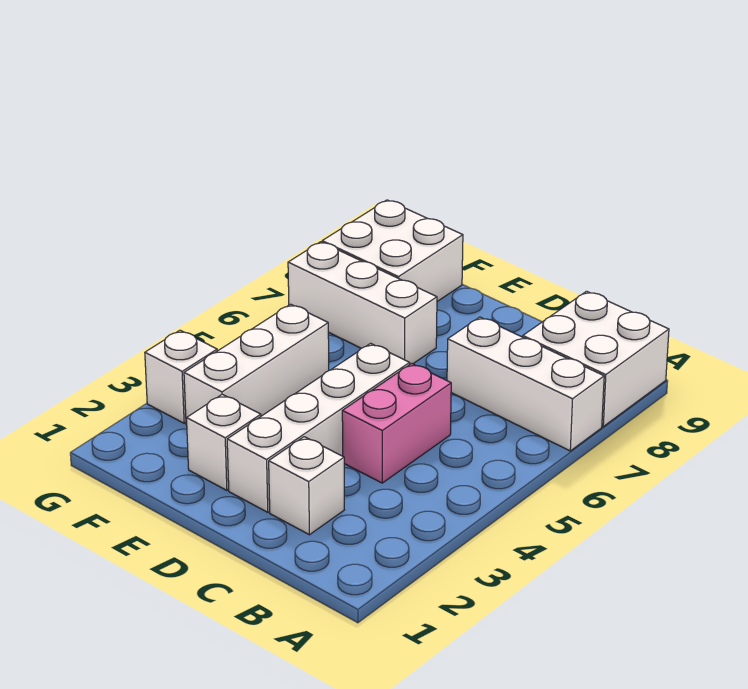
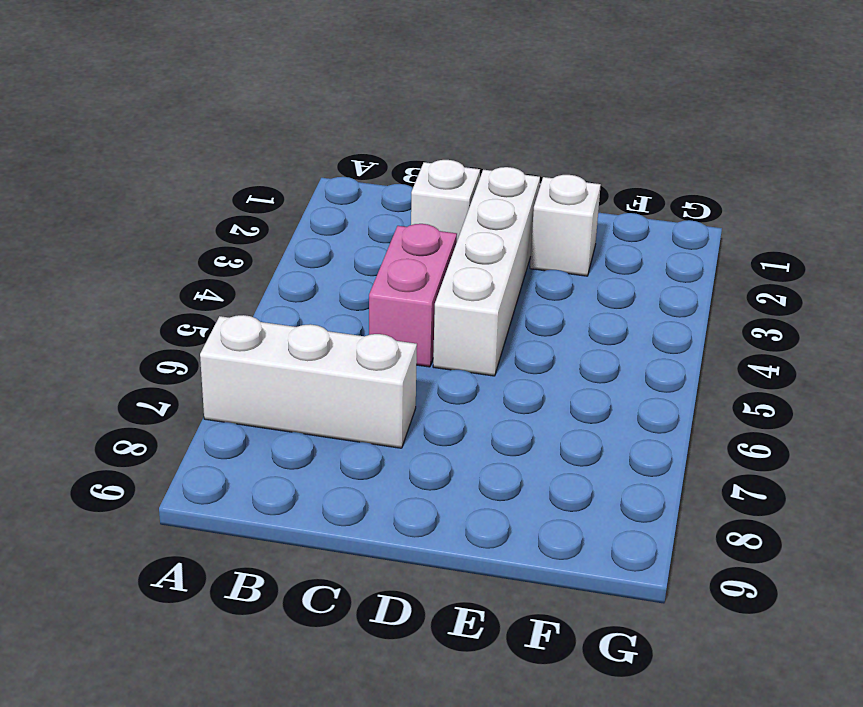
none -> white 2x2 brick [523,291,669,426]
none -> white 1x3 brick [288,242,437,364]

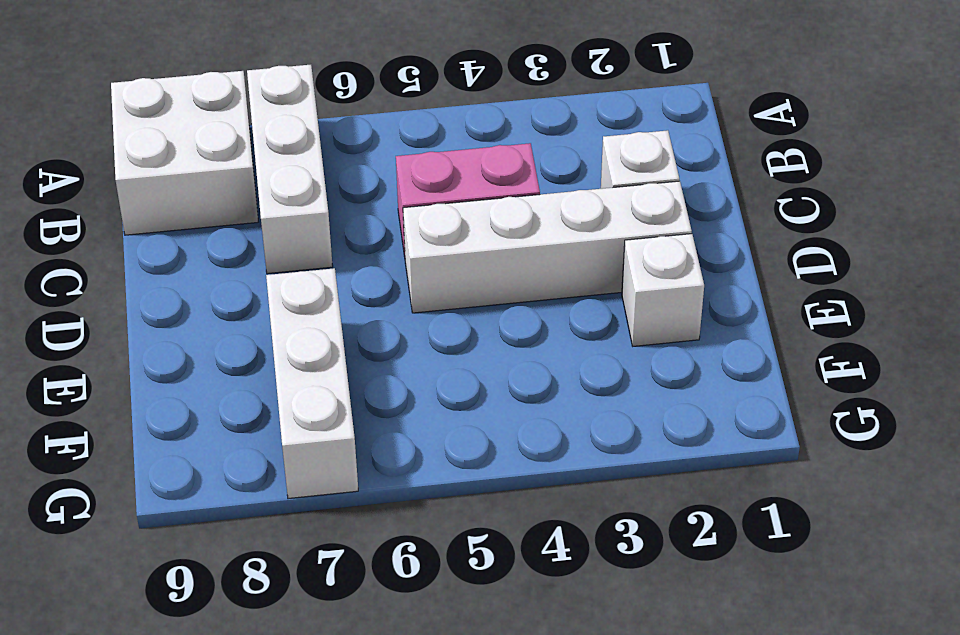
none -> white 1x3 brick [184,304,329,425]
none -> white 2x2 brick [322,200,463,301]

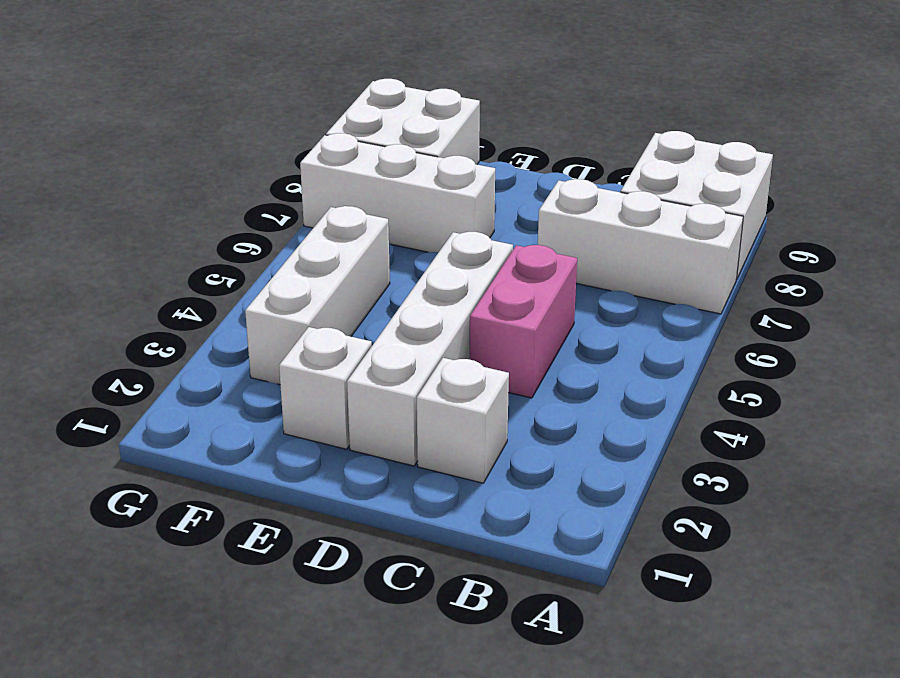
none -> white 1x1 brick [145,330,217,423]

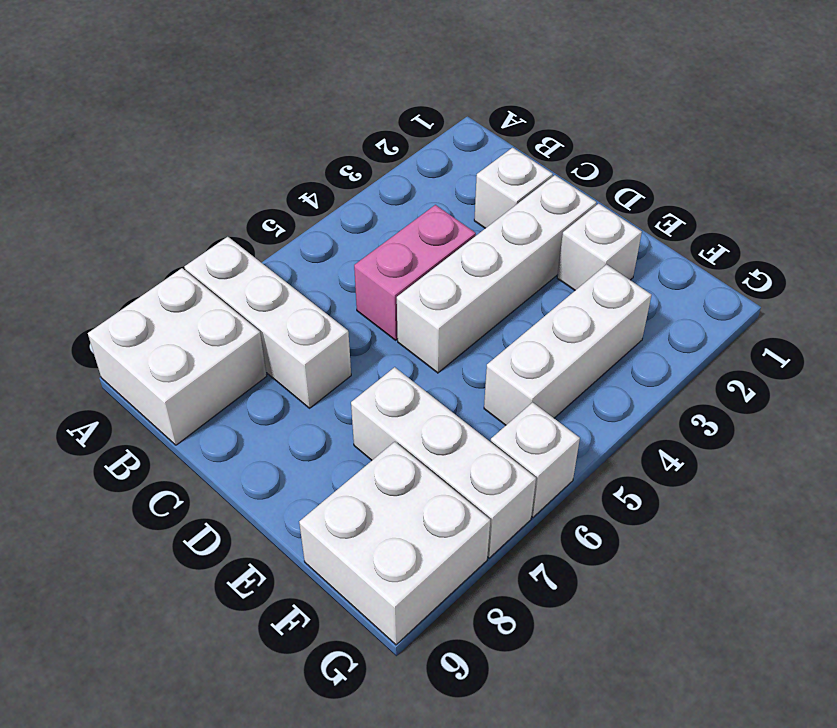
white 1x1 brick [491,402,580,517] -> white 1x1 brick moved to [145,330,217,423]

